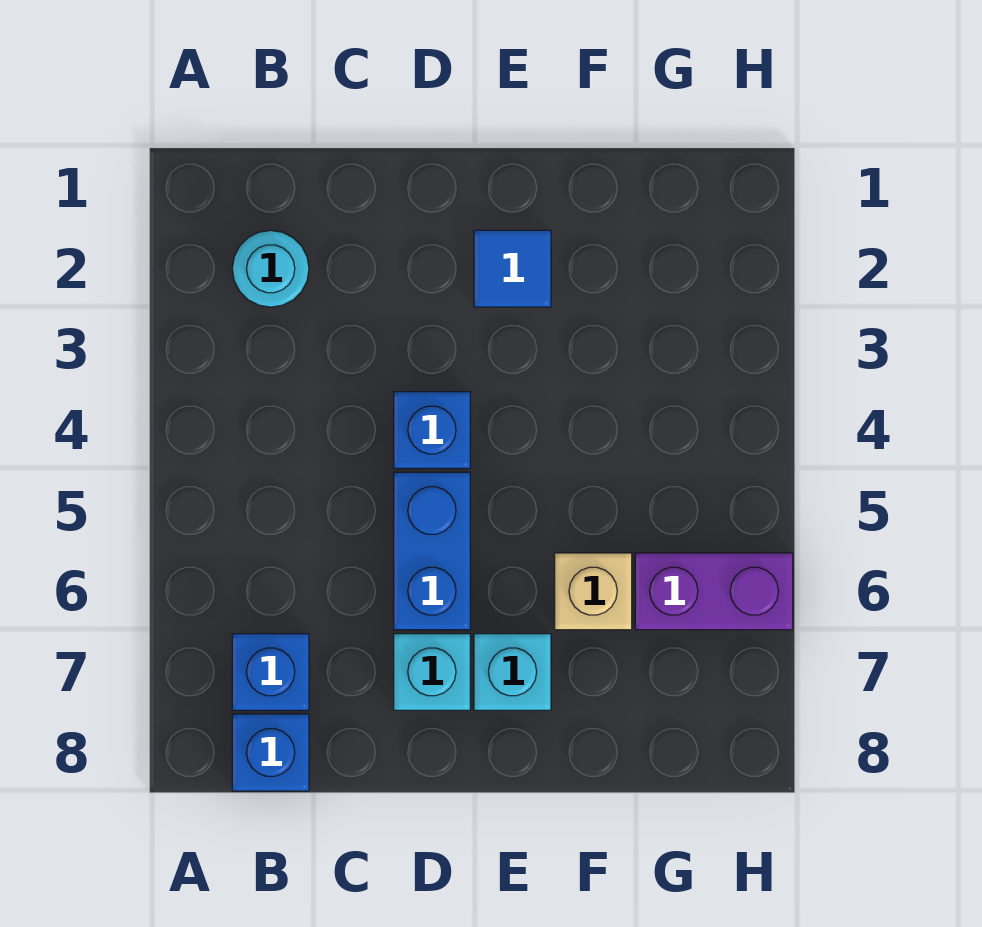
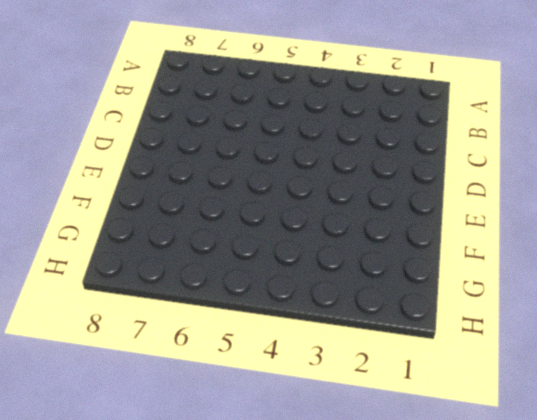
none -> cyan 1x1 round brick [232,230,309,307]
none -> blue 1x1 brick [232,634,309,710]

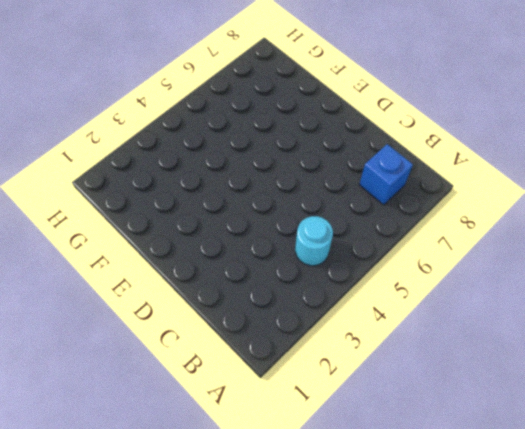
cyan 1x1 round brick [295,216,333,266] -> cyan 1x1 round brick moved to [232,230,309,307]
none -> blue 1x1 brick [232,714,309,791]
none -> blue 1x1 brick [394,392,470,468]

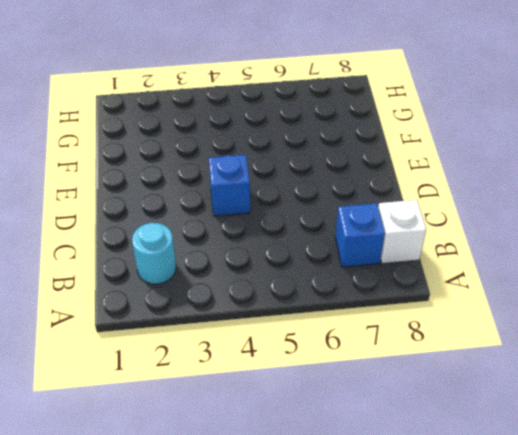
white 1x1 brick [378,200,426,264] -> blue 1x1 brick [232,714,309,791]
none -> blue 1x2 brick [394,472,470,630]
none -> cyan 1x1 brick [394,634,470,710]

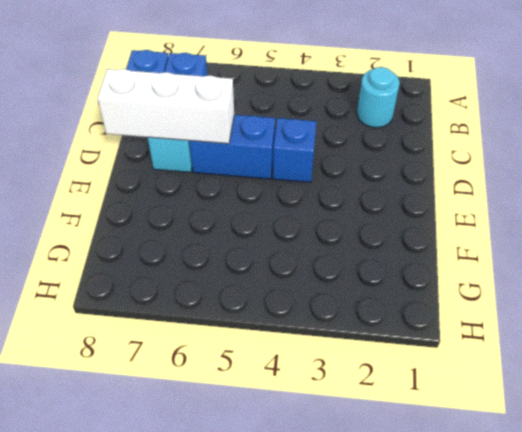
white 1x3 brick [97,69,234,144] -> none
none -> blue 1x1 tile [474,230,551,307]
none -> cyan 1x1 brick [474,634,551,710]

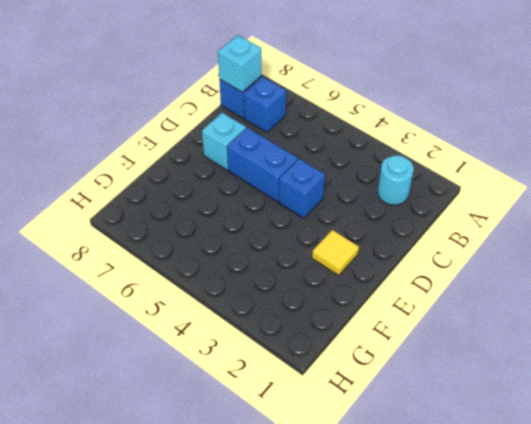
cyan 1x1 brick [218,35,261,92] -> cyan 1x1 brick moved to [474,634,551,710]
yellow 1x1 tile [312,230,359,275] -> blue 1x1 tile [474,230,551,307]
none -> tan 1x1 brick [555,553,632,630]
none -> purple 1x2 brick [635,553,793,630]

